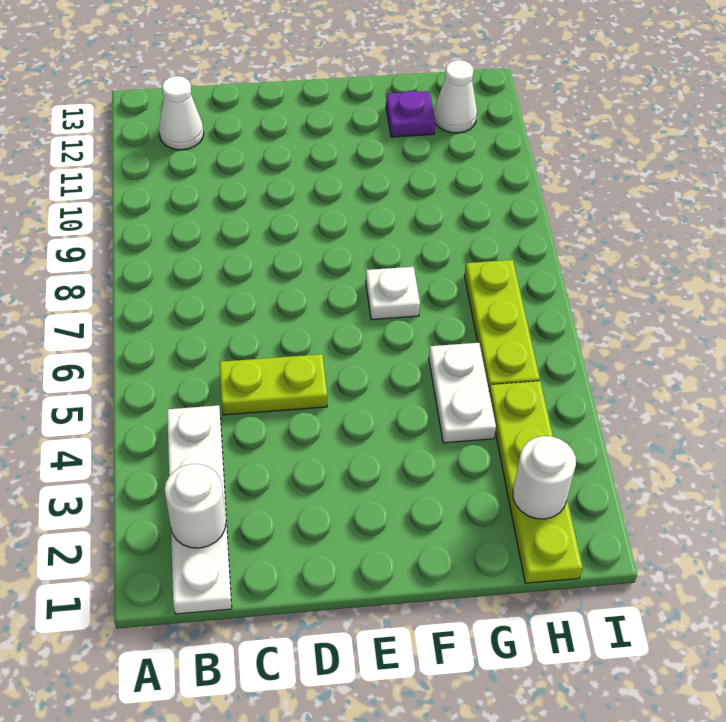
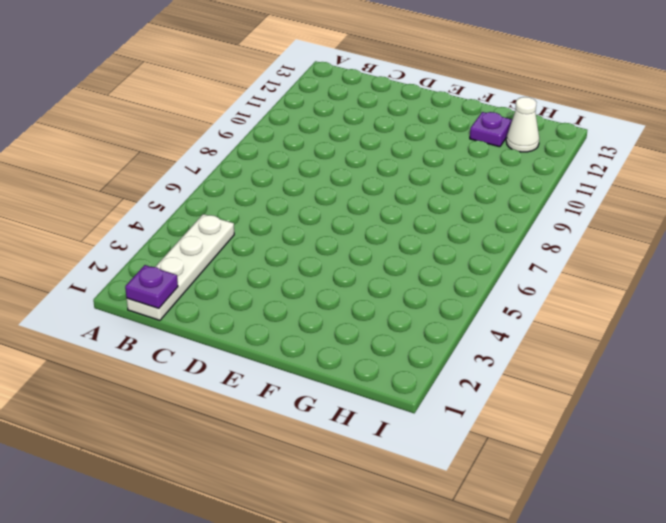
purple 1x1 plate [125,265,178,309] -> none
none -> white 1x1 cone [159,76,204,150]
none -> lime 1x2 plate [219,354,327,415]

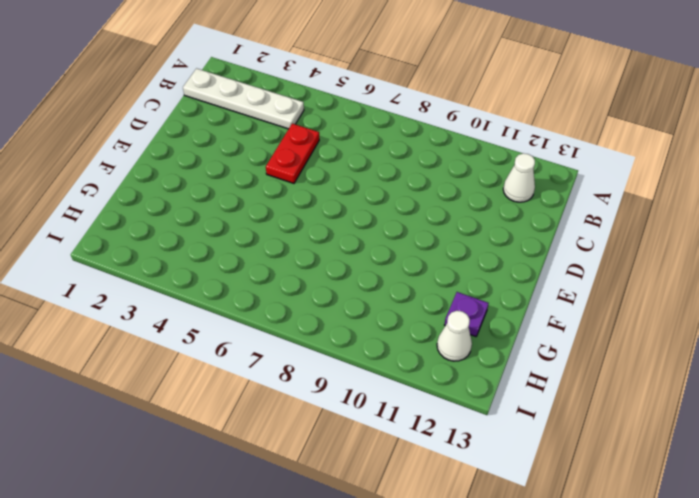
red 1x2 plate [266,124,319,183] -> lime 1x2 plate [219,354,327,415]
none -> white 1x1 plate [366,267,420,320]
none -> white 1x2 plate [429,343,496,443]

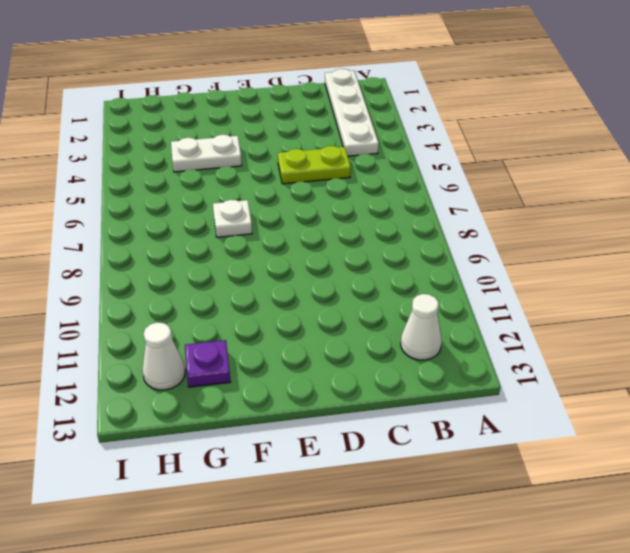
white 1x2 plate [171,135,242,172] -> white 1x2 plate turned to [429,343,496,443]
none -> lime 1x4 plate [489,381,583,583]
none -> lime 1x3 plate [464,260,540,390]

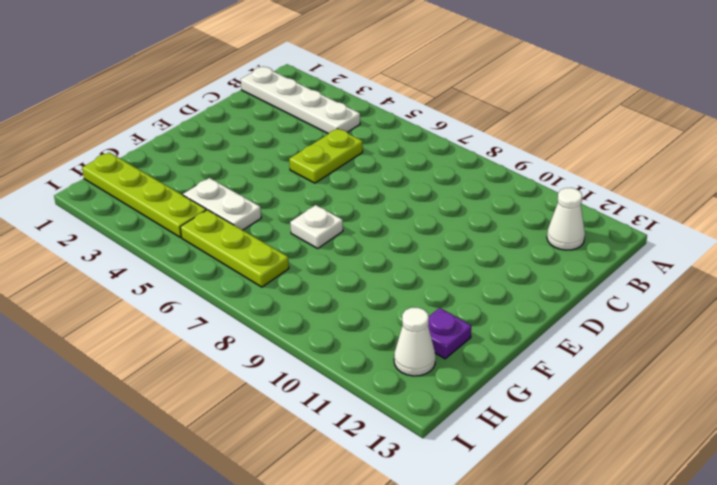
none -> white 1x1 round brick [165,464,226,548]
none -> white 1x1 round brick [513,436,576,519]

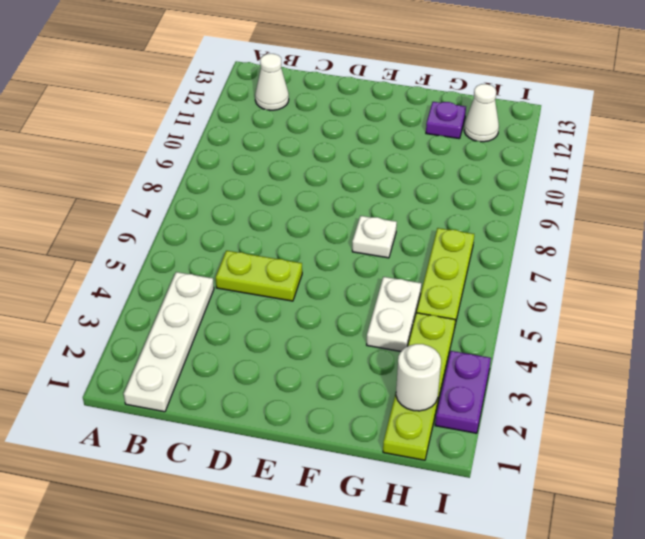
purple 1x2 plate [435,351,491,433] -> none
none -> white 1x1 round brick [165,464,226,548]

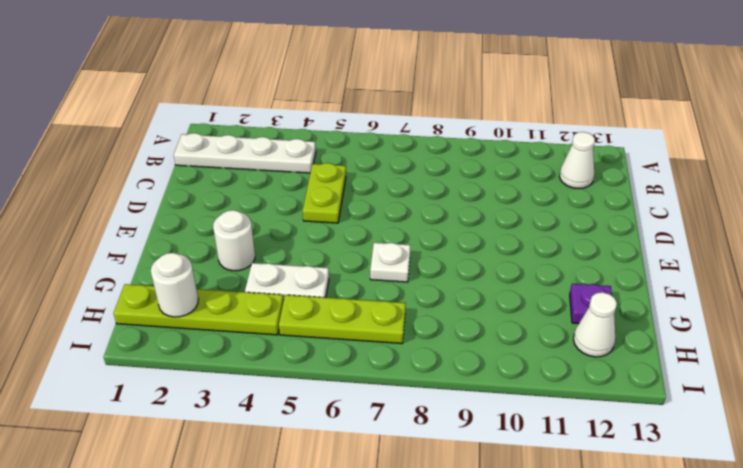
white 1x1 round brick [213,210,255,271] -> white 1x1 round brick moved to [165,464,226,548]

